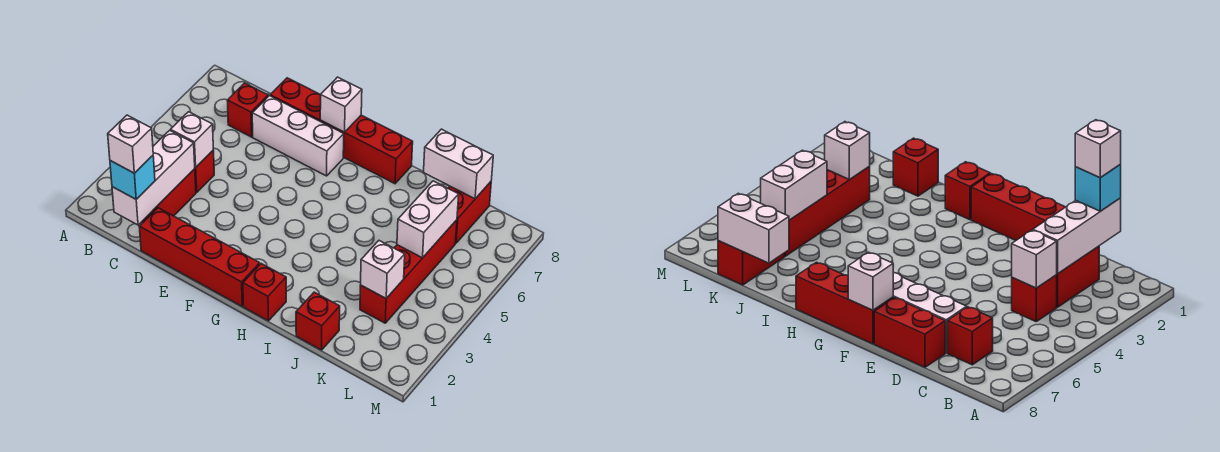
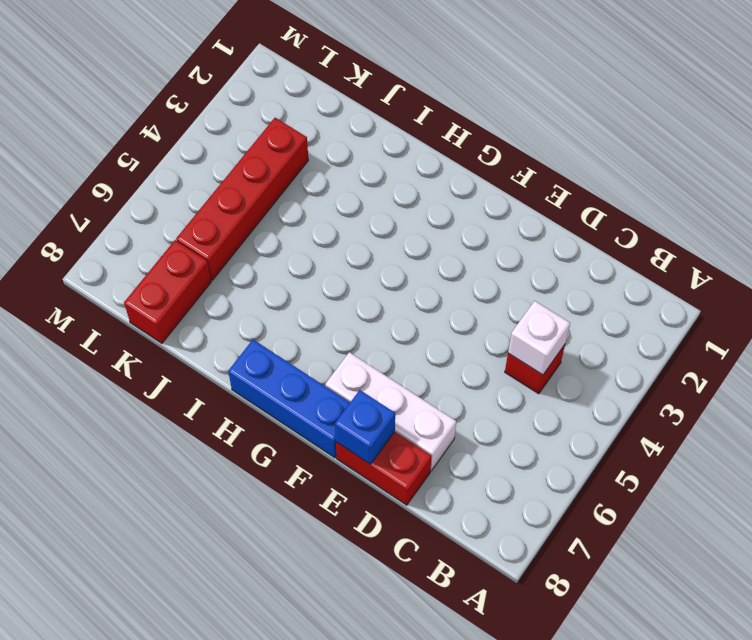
blue 1x1 brick [335,390,395,464] -> none
blue 1x3 brick [228,340,350,458] -> red 1x3 brick [320,115,413,184]
none -> red 1x2 brick [142,169,196,222]
none -> red 1x1 brick [227,83,268,137]
none -> red 1x4 brick [139,208,260,306]

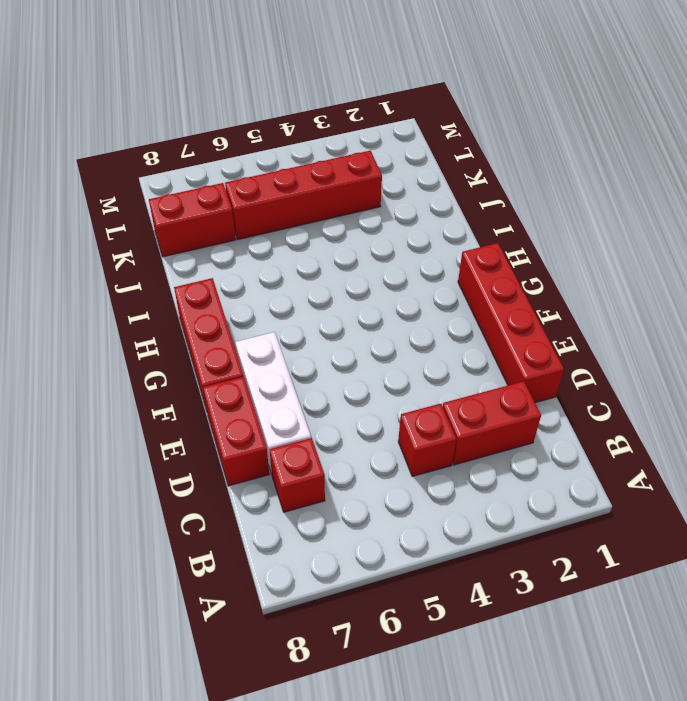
none -> red 1x1 brick [243,264,286,321]
none -> red 1x1 brick [296,292,340,350]
none -> white 1x3 brick [112,130,195,225]

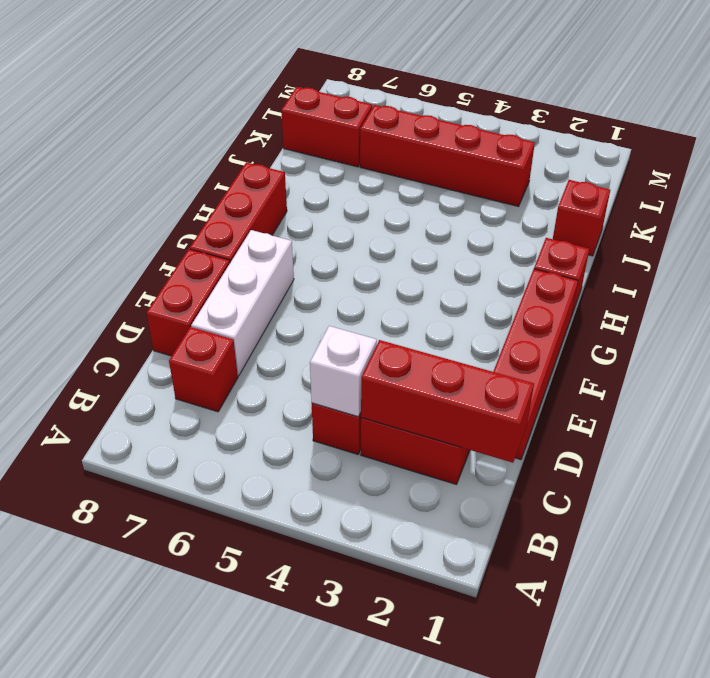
red 1x3 brick [361,340,534,463] -> white 1x3 brick [112,130,195,225]
none -> white 1x1 brick [320,77,362,132]
none -> white 1x2 brick [424,129,493,199]
none -> white 1x1 brick [361,241,405,298]

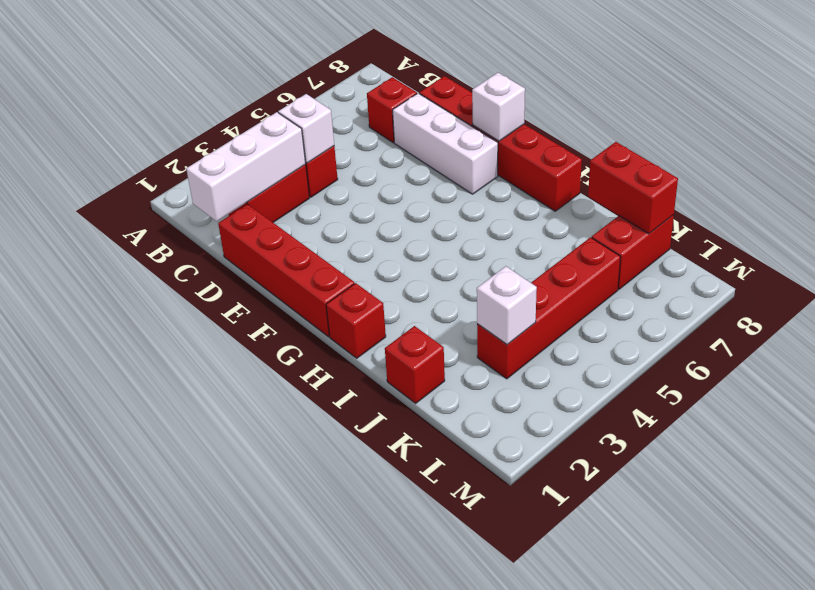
red 1x2 brick [588,142,678,234] -> white 1x2 brick [424,129,493,199]
none -> white 1x2 brick [397,181,459,258]
none -> cyan 1x1 brick [110,156,155,199]
none -> white 1x1 brick [108,115,153,173]

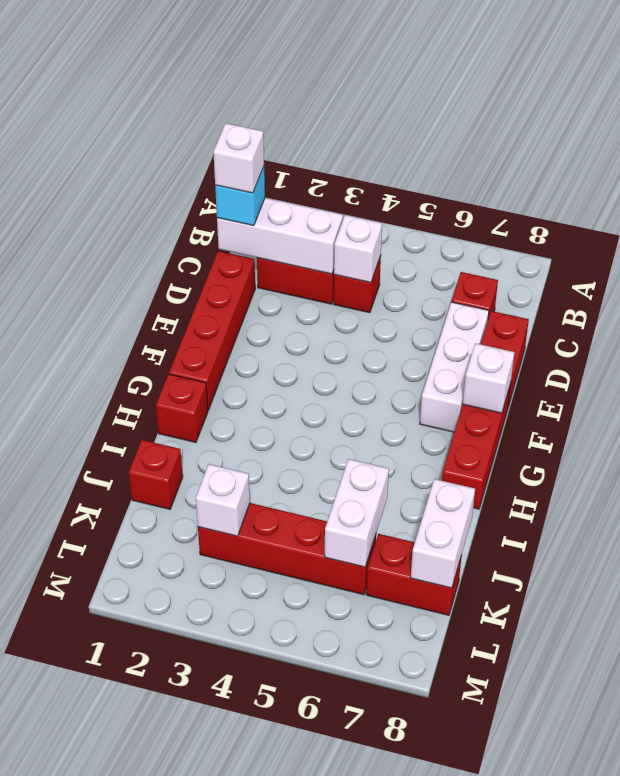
white 1x2 brick [325,459,389,567] -> white 1x2 brick turned to [397,181,459,258]

